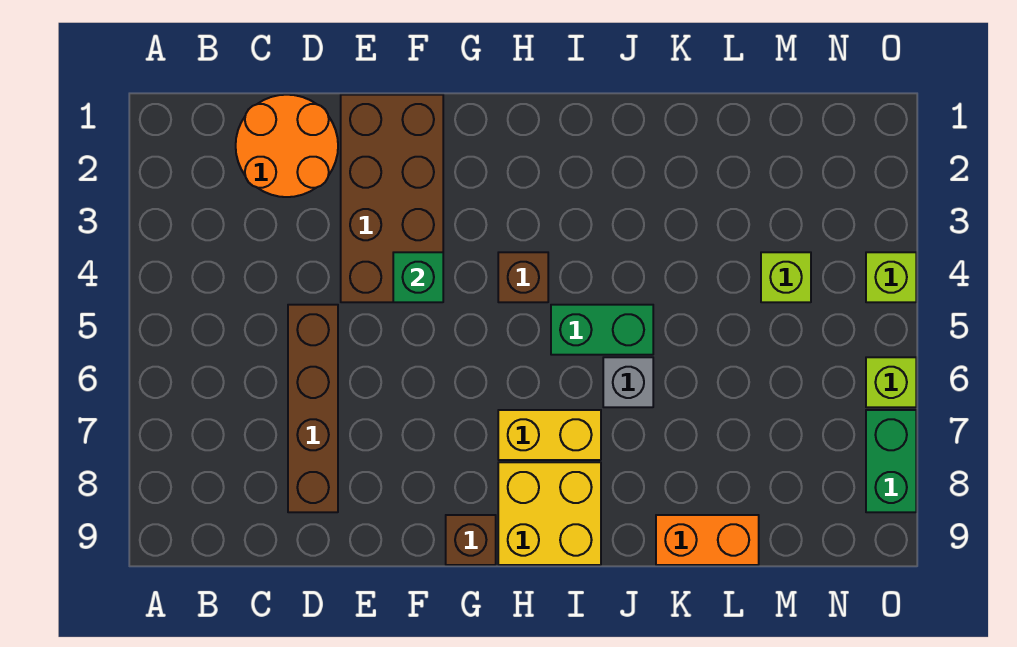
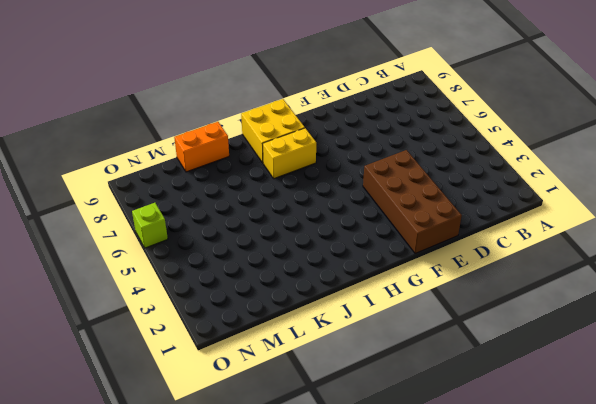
none -> orange 2x2 round brick [236,95,338,197]
none -> brown 1x4 brick [288,305,338,512]
none -> brown 1x1 brick [446,515,496,565]

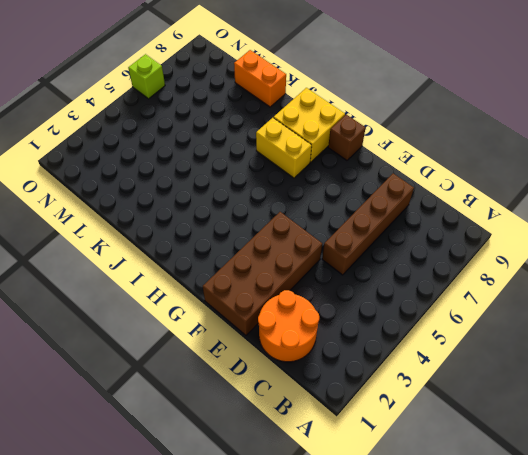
none -> brown 1x1 brick [498,252,548,302]
none -> green 1x2 brick [551,305,653,355]
none -> grey 1x1 brick [603,357,653,407]

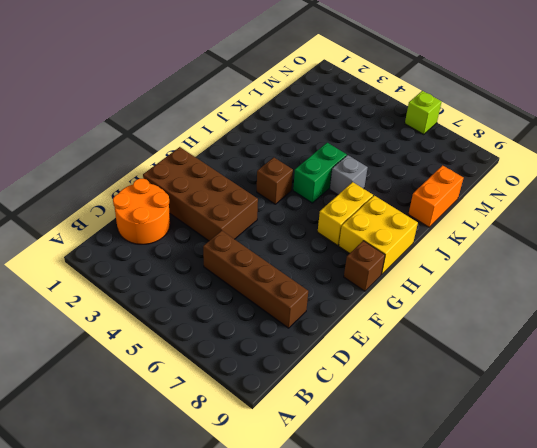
none -> lime 1x1 brick [761,252,811,302]
none -> lime 1x1 brick [866,252,916,302]
none -> green 1x2 brick [866,410,916,512]

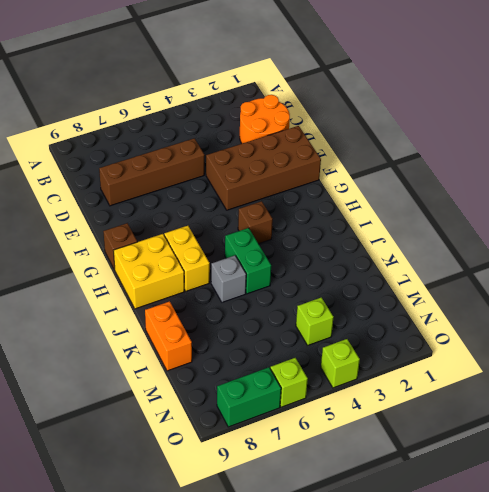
none -> green 1x1 brick [393,252,443,302]

